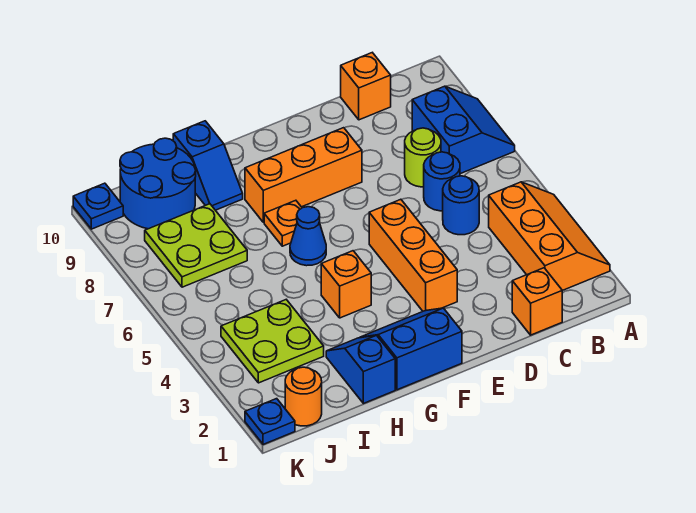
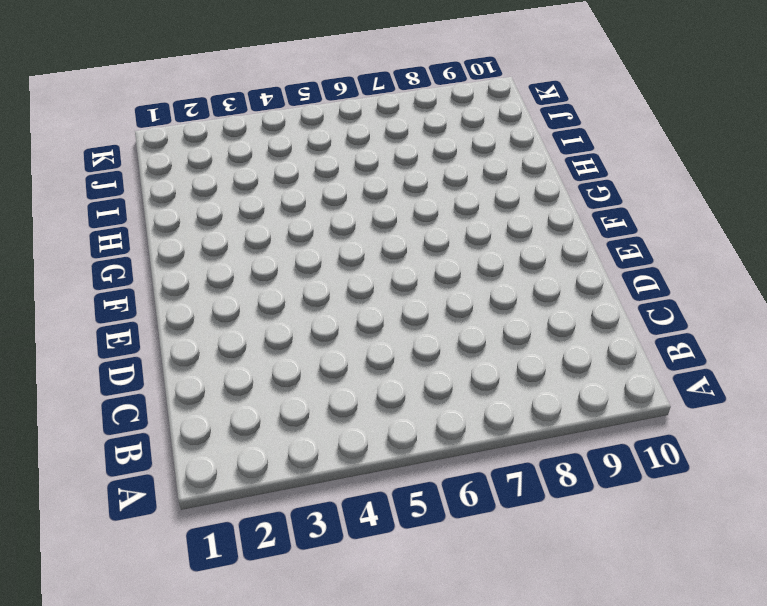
none -> orange 2x3 slope [489,182,610,291]
none -> blue 2x2 slope [412,86,515,174]
none -> orange 1x1 brick [512,268,562,335]

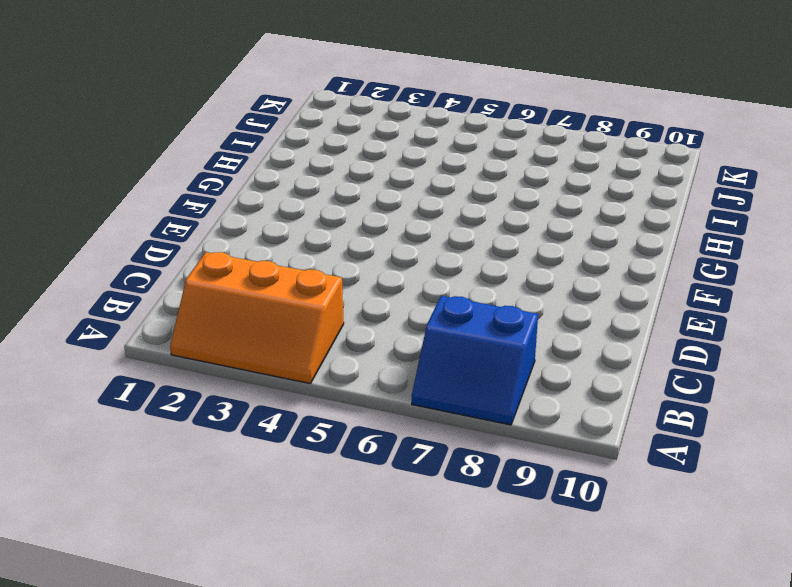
none -> orange 1x1 brick [512,268,562,335]
none -> blue 1x1 round brick [443,176,479,235]
none -> blue 1x1 round brick [424,152,460,211]

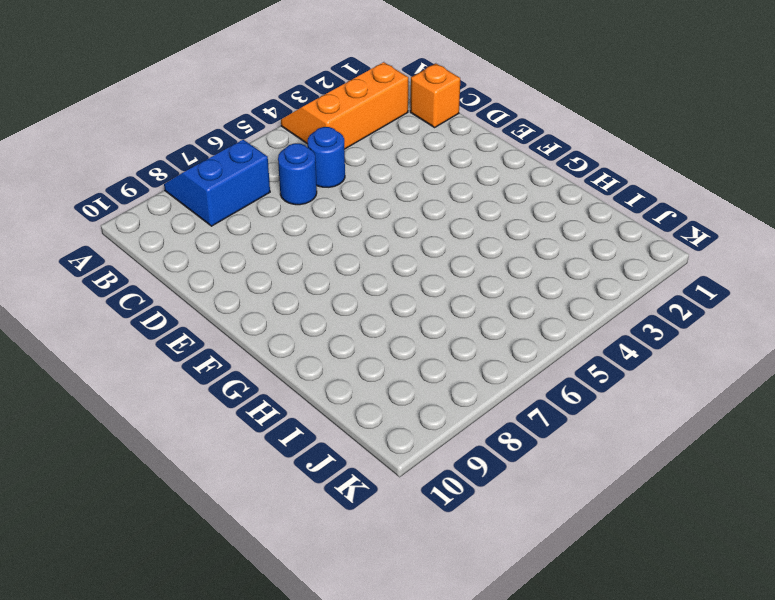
none -> lime 1x1 round brick [405,128,441,187]
none -> orange 1x1 brick [341,53,391,120]
none -> orange 1x3 brick [369,199,457,311]

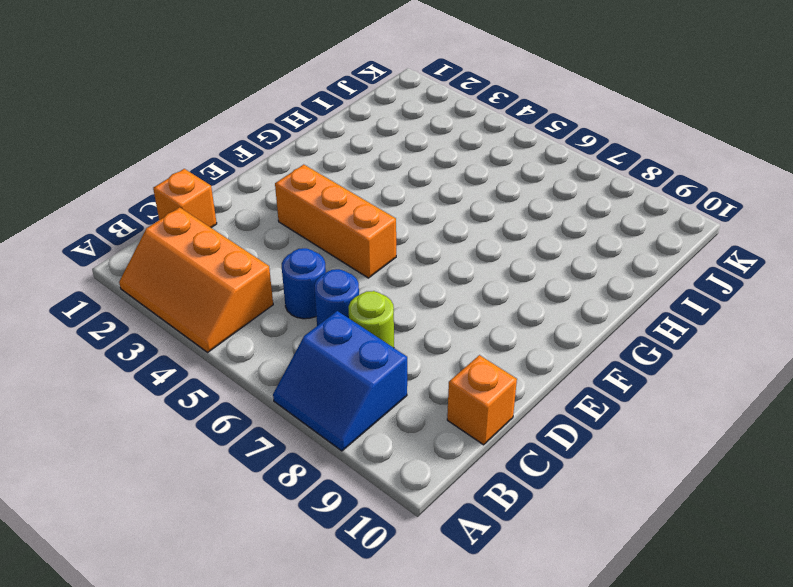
none -> orange 1x3 brick [245,128,362,222]
none -> blue 2x2 slope [360,308,462,390]
none -> orange 1x1 brick [321,251,371,318]

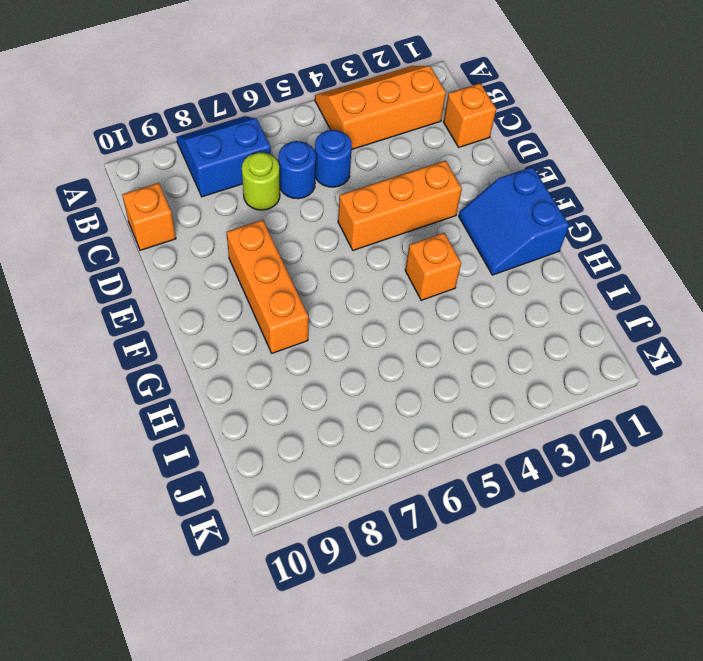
none -> blue 1x1 cone [290,207,326,266]
none -> orange 1x1 plate [264,200,302,246]
none -> blue 1x2 slope [326,335,395,403]

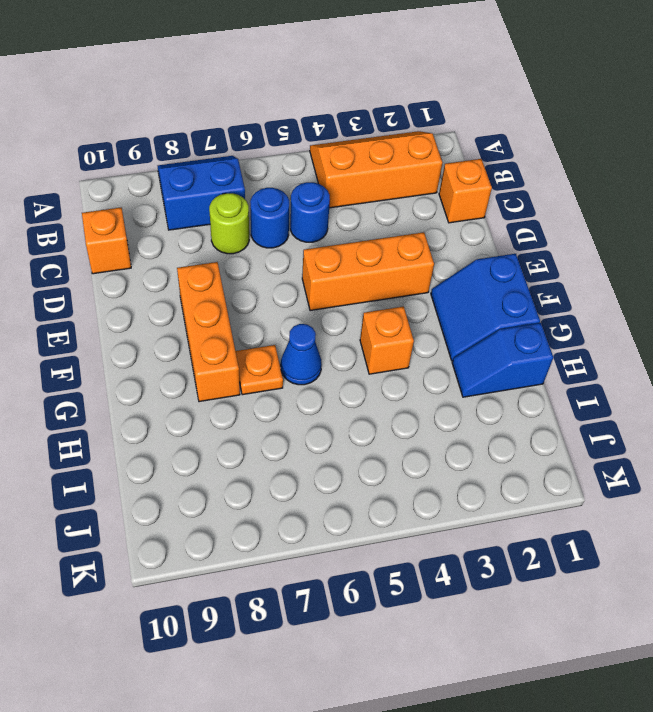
none -> blue 1x2 slope [173,121,243,210]
none -> lime 2x2 plate [221,300,324,383]
none -> lime 2x2 plate [145,204,247,287]

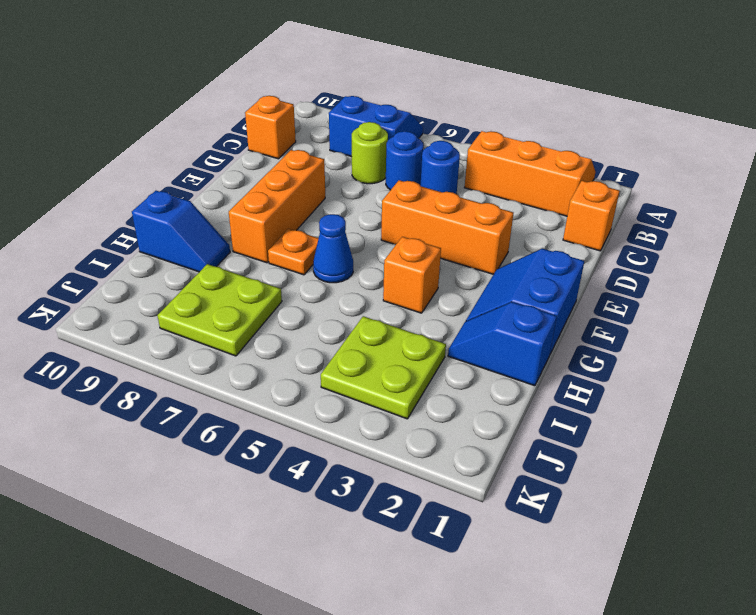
none -> blue 2x2 round brick [120,138,196,229]
none -> orange 1x1 round brick [285,367,322,426]
none -> blue 1x1 plate [245,399,295,444]

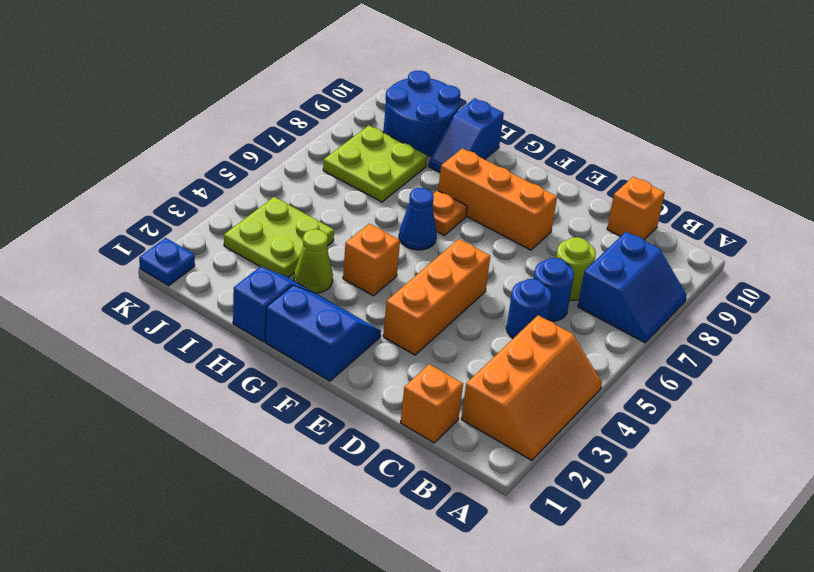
lime 1x1 cone [294,229,333,293] -> none
none -> orange 1x1 round brick [285,367,322,426]
none -> blue 1x1 plate [73,183,123,229]

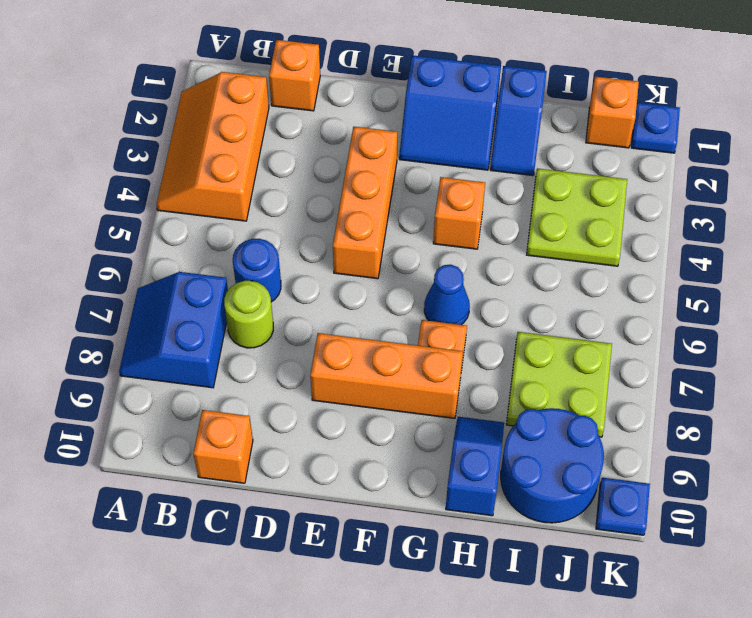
orange 1x1 brick [586,77,639,148] -> orange 1x1 round brick [285,367,322,426]
none -> blue 1x1 round brick [443,176,479,235]

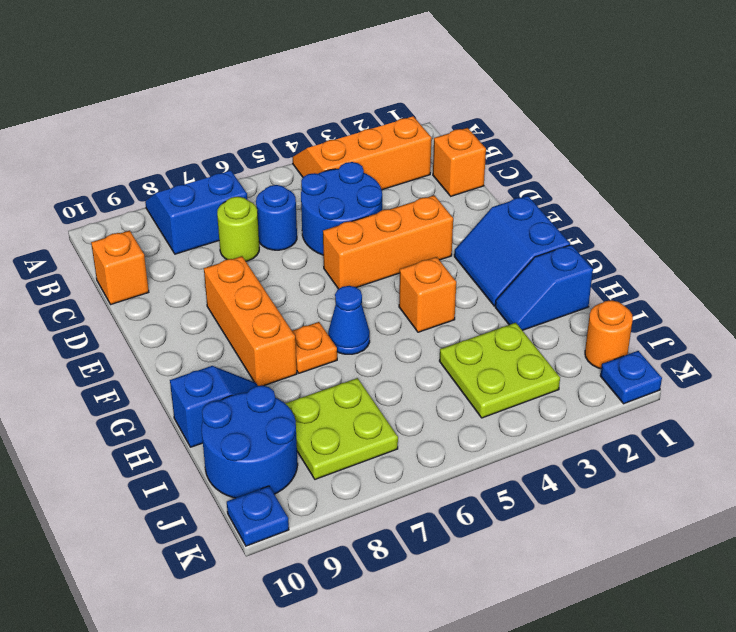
blue 2x2 round brick [301,162,382,255] -> blue 1x1 round brick [443,176,479,235]

